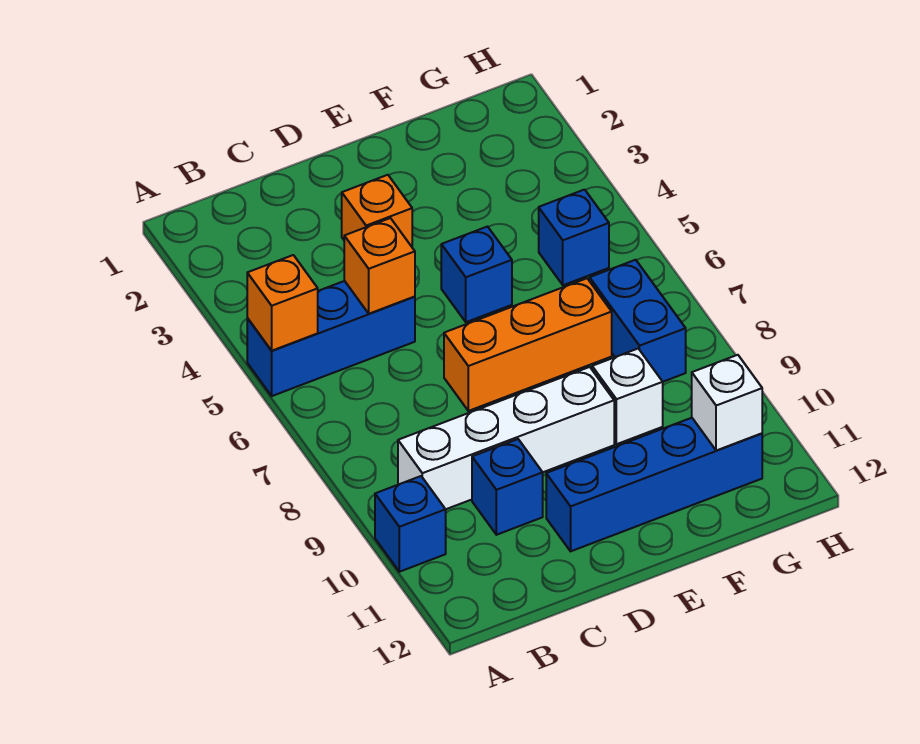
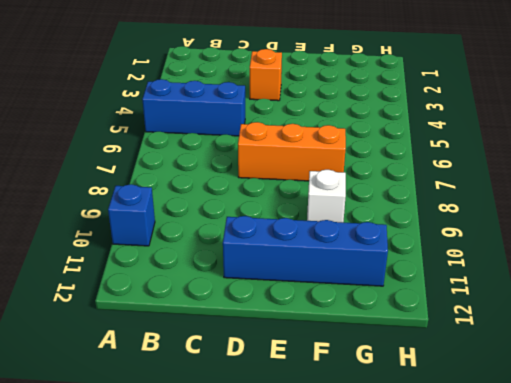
none -> white 1x4 brick [398,367,614,509]
none -> blue 1x1 brick [472,439,543,535]
none -> blue 1x1 brick [441,227,512,322]

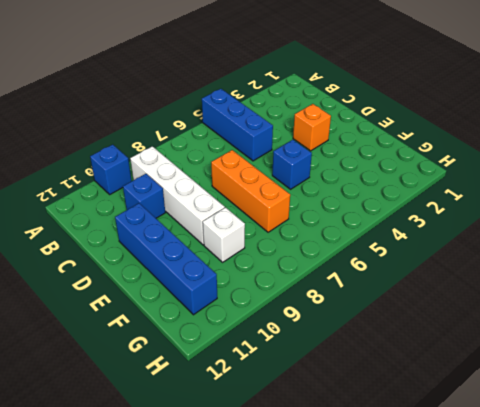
none -> blue 1x1 brick [539,190,609,285]
none -> blue 1x2 brick [590,260,686,382]
none -> orange 1x1 brick [247,255,318,351]

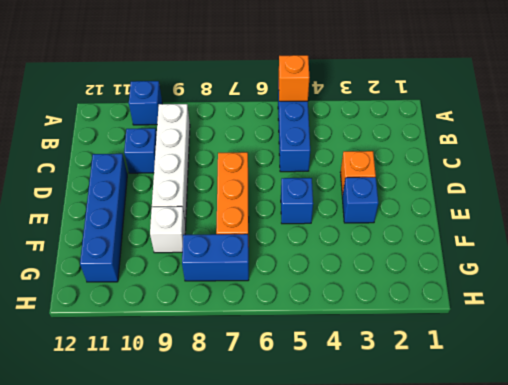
blue 1x1 brick [342,177,378,223] -> blue 1x1 brick moved to [539,190,609,285]
none -> orange 1x1 brick [344,218,415,314]
none -> white 1x1 brick [692,355,762,451]

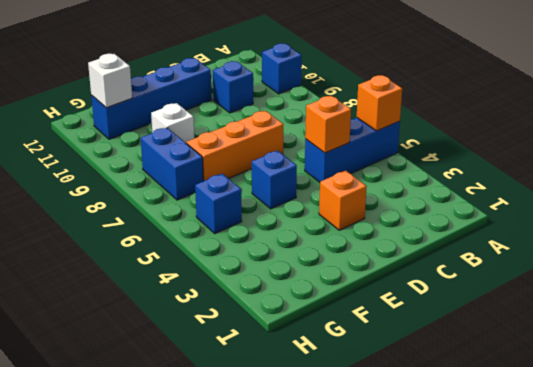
none -> white 1x4 brick [398,367,614,509]

